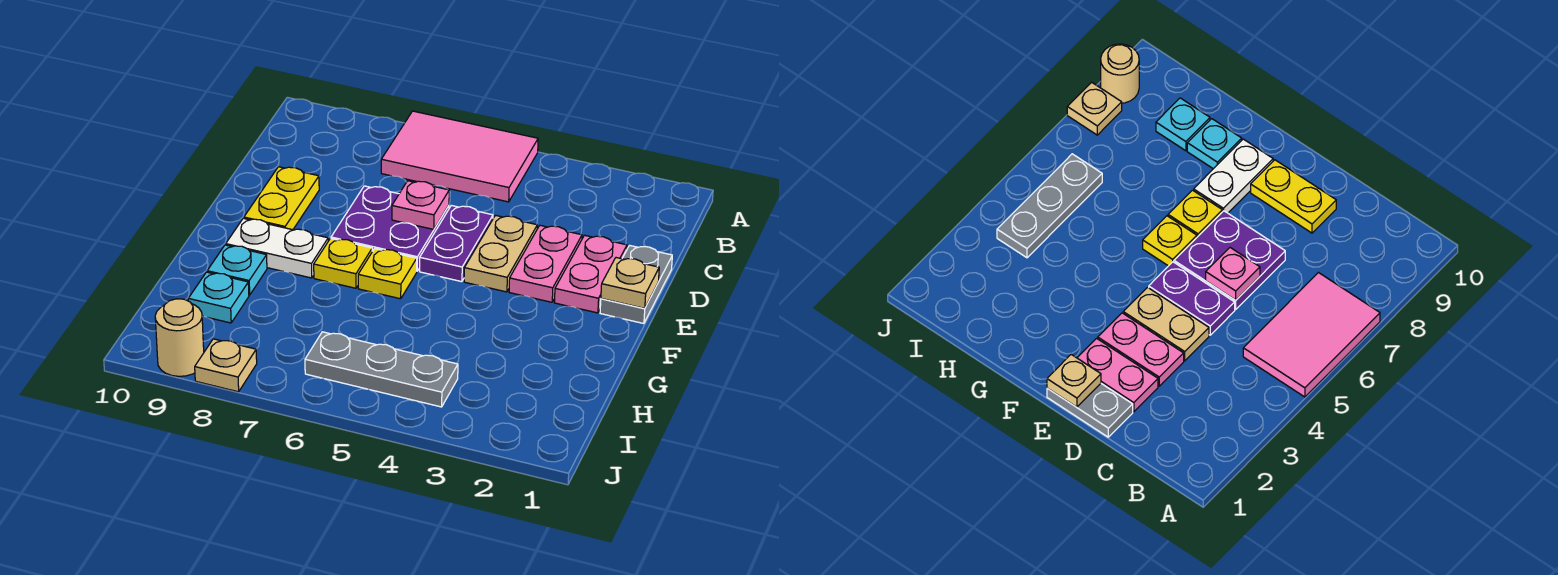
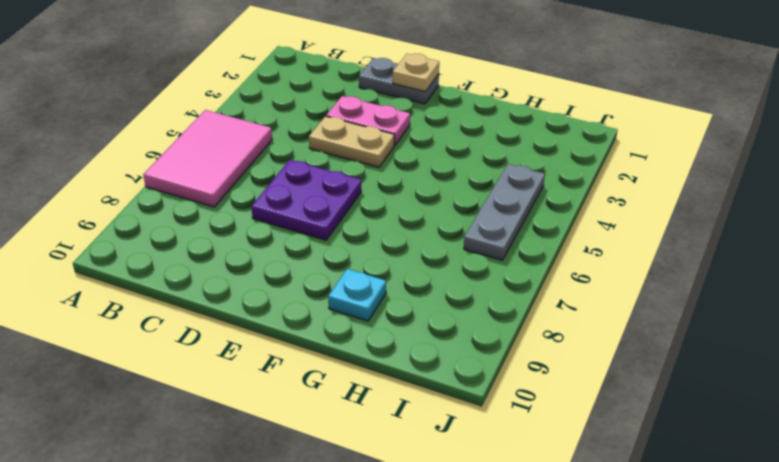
none -> pink 1x2 plate [554,235,627,313]
none -> purple 1x2 plate [420,205,493,282]
none -> yellow 1x2 plate [244,167,319,230]

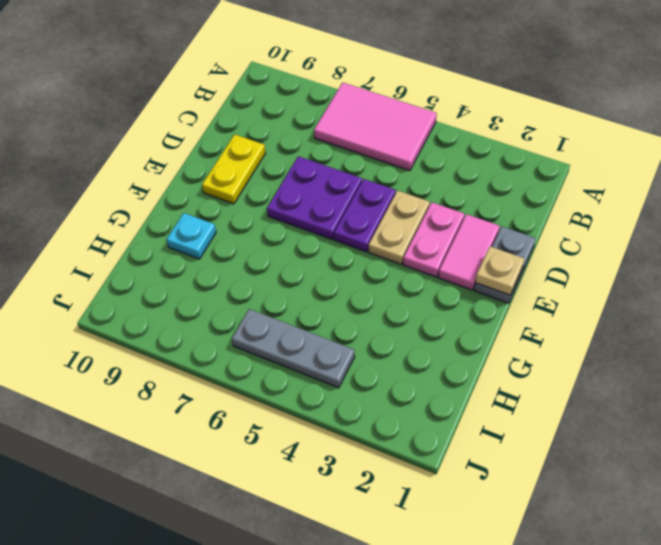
pink 1x2 tile [438,214,500,290] -> pink 1x2 plate [554,235,627,313]
none -> yellow 1x1 plate [358,249,417,299]
none -> yellow 1x1 plate [314,238,372,288]
none -> white 1x2 plate [226,218,328,278]

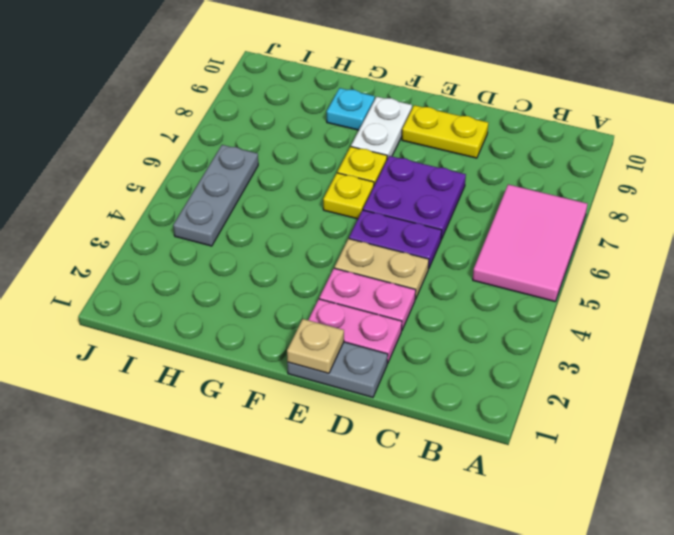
none -> cyan 1x1 plate [188,272,249,323]
none -> tan 1x1 plate [195,339,257,392]
none -> tan 1x1 round brick [155,299,204,376]

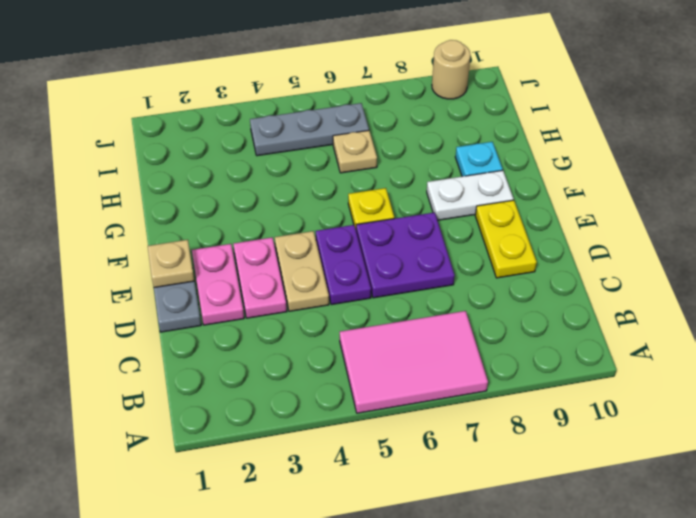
tan 1x1 plate [333,130,377,173] -> tan 1x1 plate moved to [195,339,257,392]
none -> yellow 1x1 plate [314,238,372,288]
none -> cyan 1x1 plate [188,272,249,323]
none -> pink 1x1 plate [392,181,449,229]

